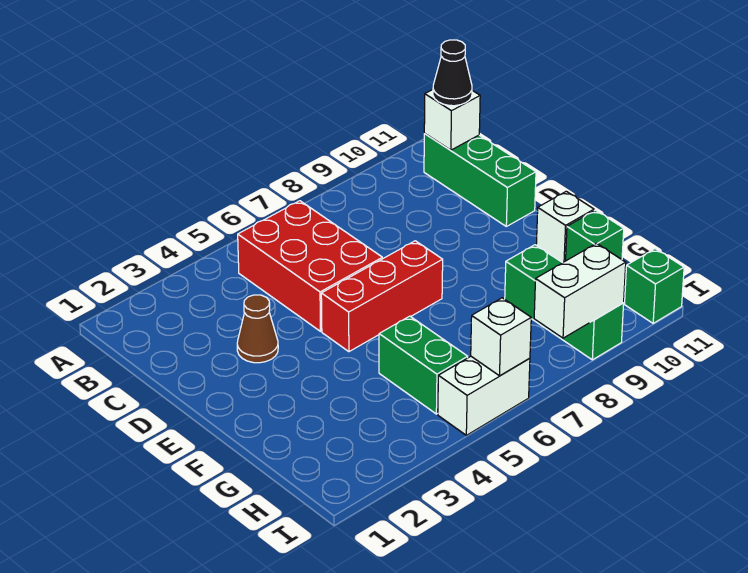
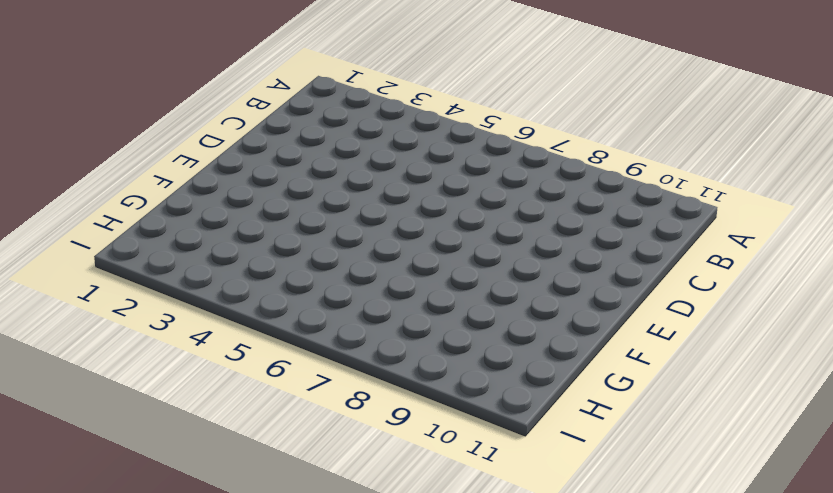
none -> red 2x3 brick [238,201,382,331]
none -> green 1x3 brick [424,134,536,226]
none -> brown 1x1 cone [237,295,278,363]

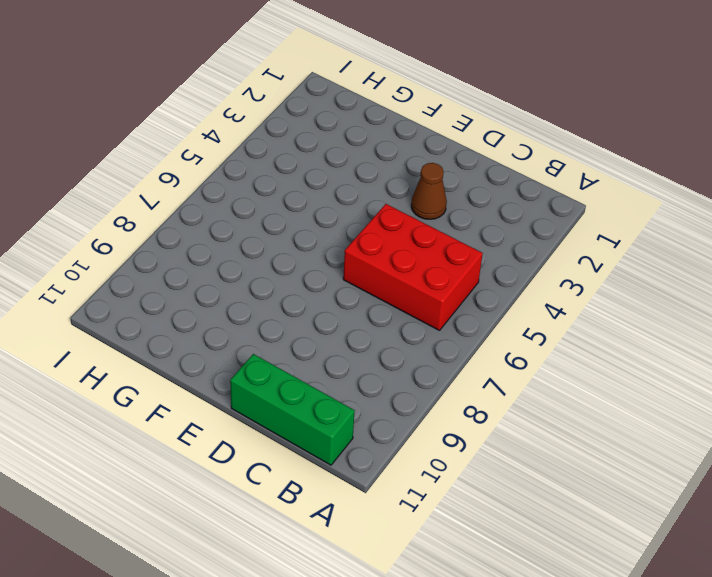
none -> red 1x3 brick [321,241,443,352]
none -> white 1x1 brick [536,191,594,263]
none -> green 1x2 brick [379,316,468,414]

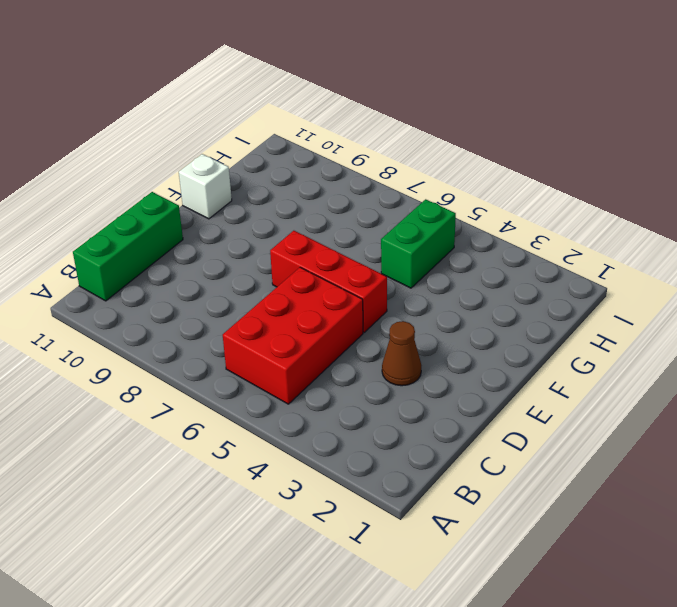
none -> green 1x3 brick [505,245,624,360]
none -> green 1x1 brick [566,210,624,261]
none -> white 1x2 brick [438,357,530,435]

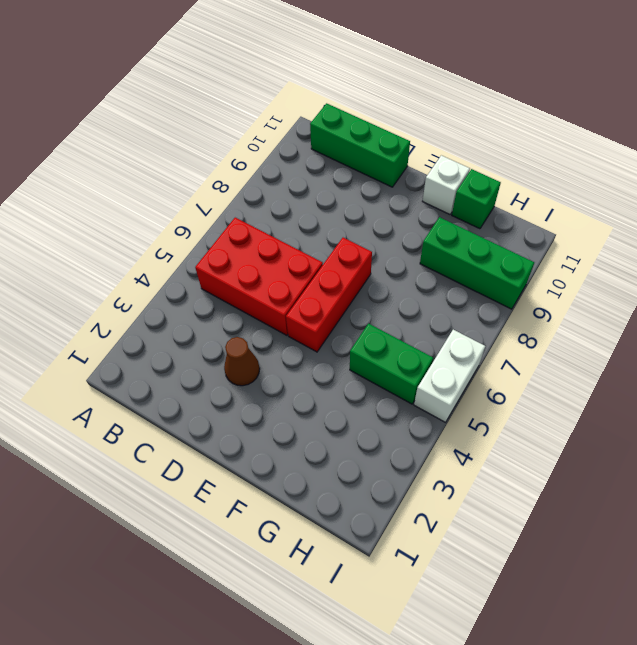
none -> green 1x1 brick [625,249,684,323]
none -> white 1x1 brick [424,90,480,150]
none -> white 1x1 brick [471,298,531,376]

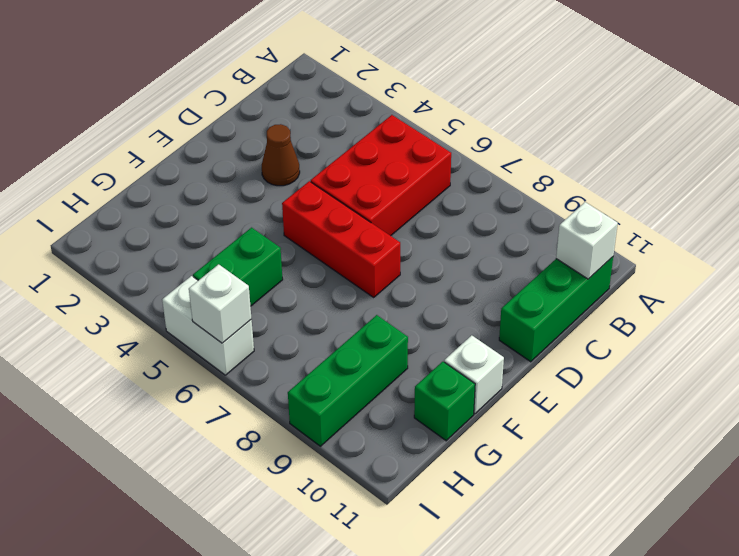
none -> green 1x1 brick [625,249,684,323]
none -> white 1x2 brick [534,243,626,338]
none -> black 1x1 cone [433,40,472,106]

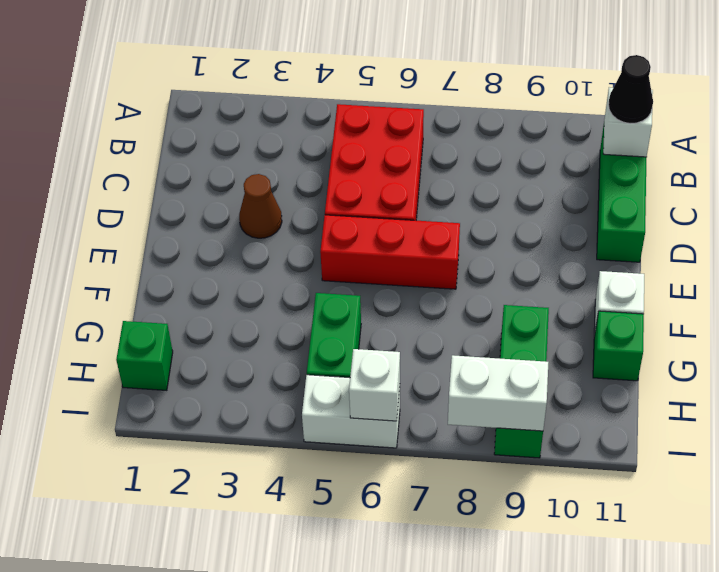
green 1x1 brick [116,321,173,390] -> green 1x1 brick moved to [625,249,684,323]

